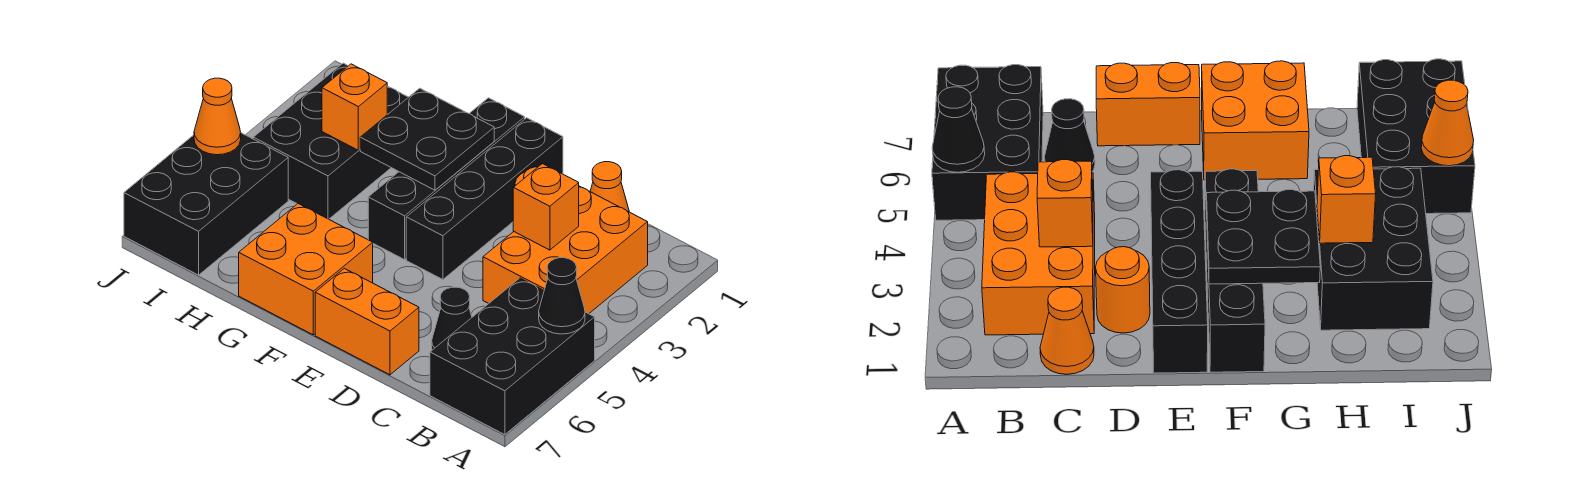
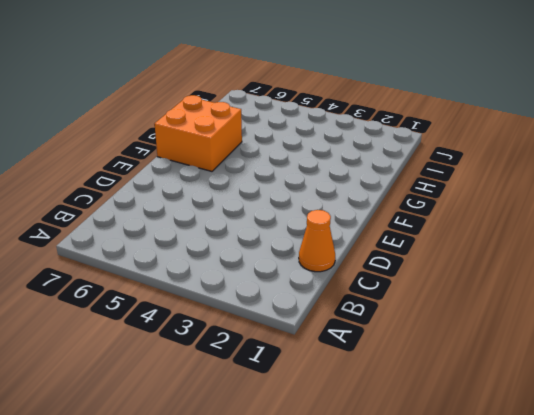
none -> black 2x3 brick [430,278,595,435]
none -> orange 2x3 brick [483,186,648,314]
none -> black 1x1 cone [432,287,472,350]

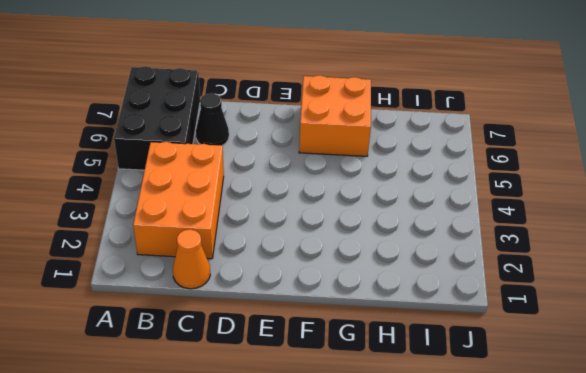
none -> orange 1x1 round brick [1096,247,1150,333]
none -> orange 1x2 brick [315,268,419,375]
none -> black 1x4 brick [406,118,563,280]

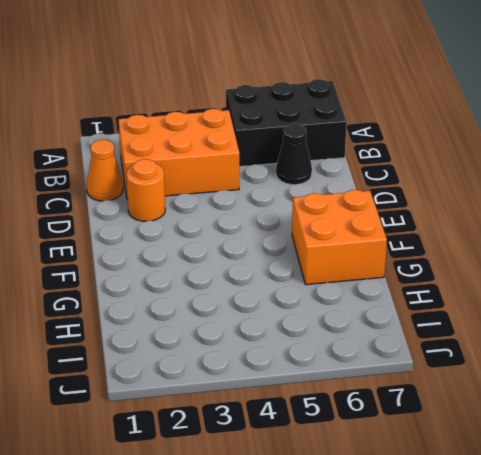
none -> orange 1x2 brick [315,268,419,375]
none -> black 1x4 brick [406,118,563,280]
none -> black 1x4 brick [368,98,525,260]

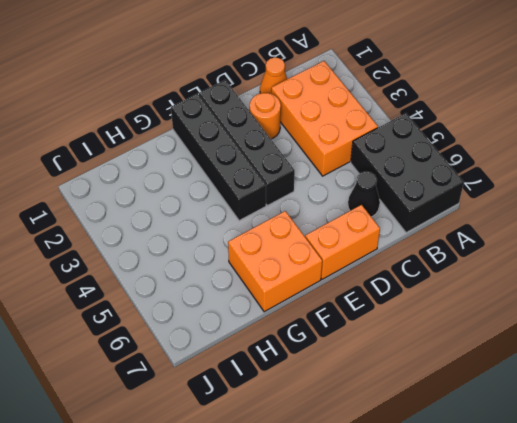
none -> black 2x3 brick [253,63,408,219]
none -> black 2x3 brick [124,133,288,275]
none -> black 1x1 cone [539,258,585,334]

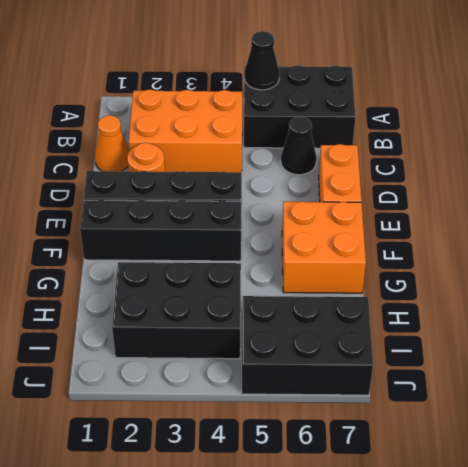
none -> orange 1x1 brick [513,164,579,250]
none -> black 2x2 plate [360,88,494,190]
none -> orange 1x1 brick [322,64,387,150]

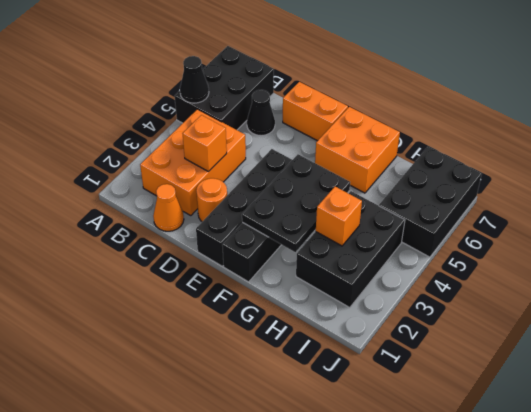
black 2x3 plate [242,154,350,252] -> black 2x2 plate [360,88,494,190]
none -> orange 1x1 cone [194,78,241,155]

